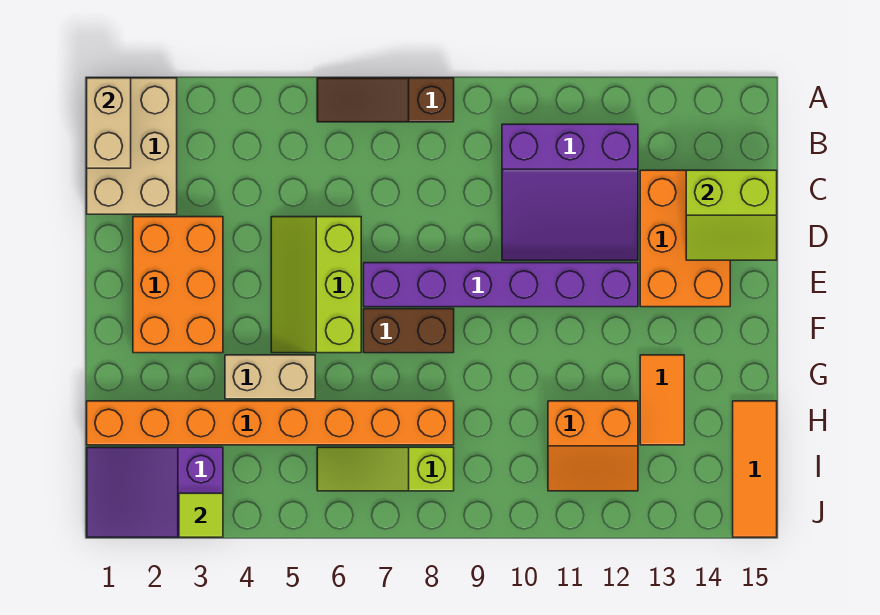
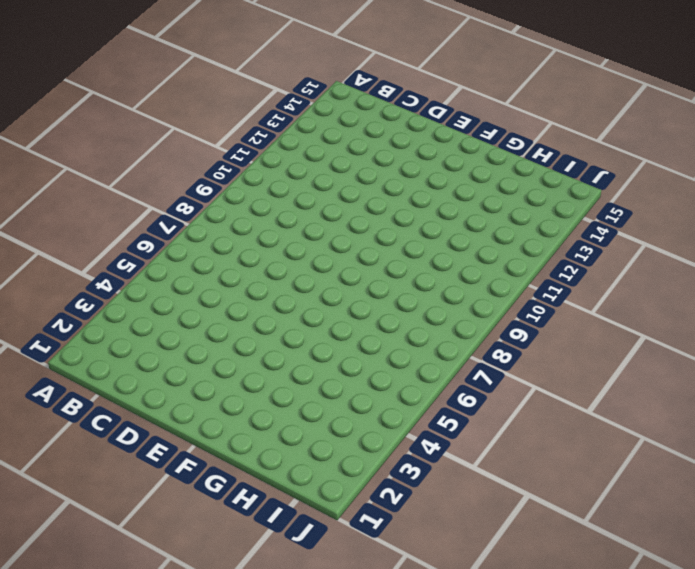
none -> tan 2x3 brick [87,78,177,214]
none -> brown 1x3 slope [317,78,454,122]
none -> purple 3x3 slope [502,124,638,260]

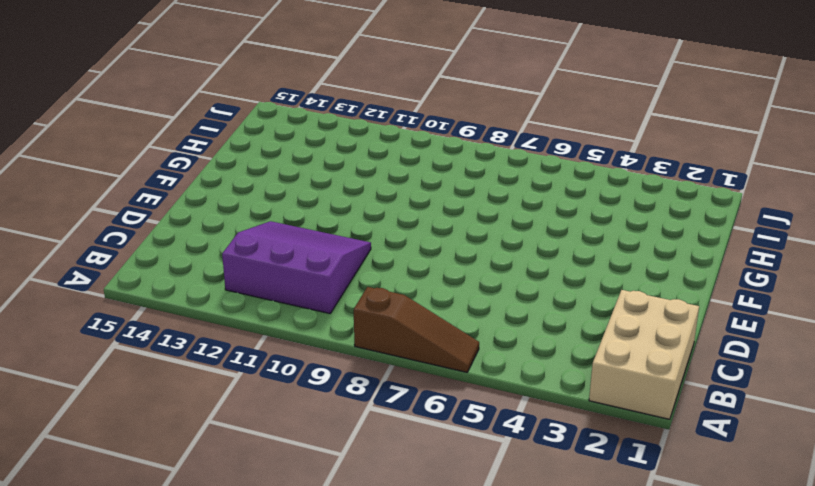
none -> orange 2x3 brick [640,170,730,307]
none -> orange 2x3 brick [133,217,223,353]
none -> lime 2x3 slope [271,217,361,353]

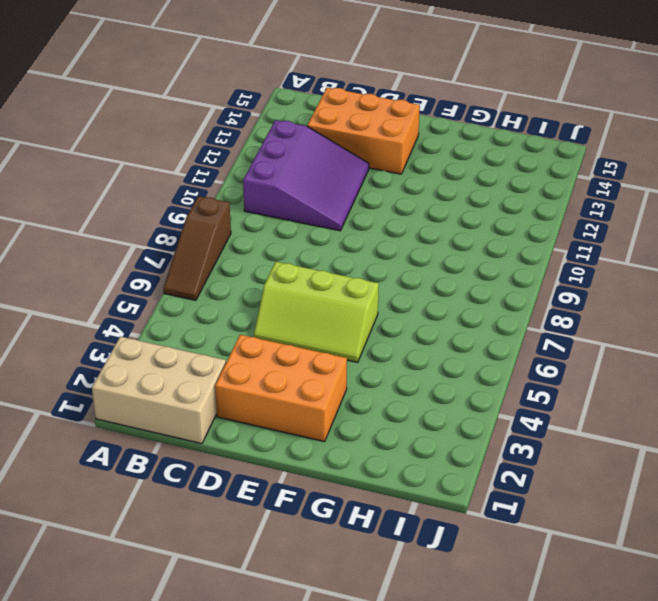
none -> purple 1x6 brick [364,263,638,307]
none -> brown 1x2 brick [364,309,454,353]
none -> tan 1x2 brick [225,355,315,399]

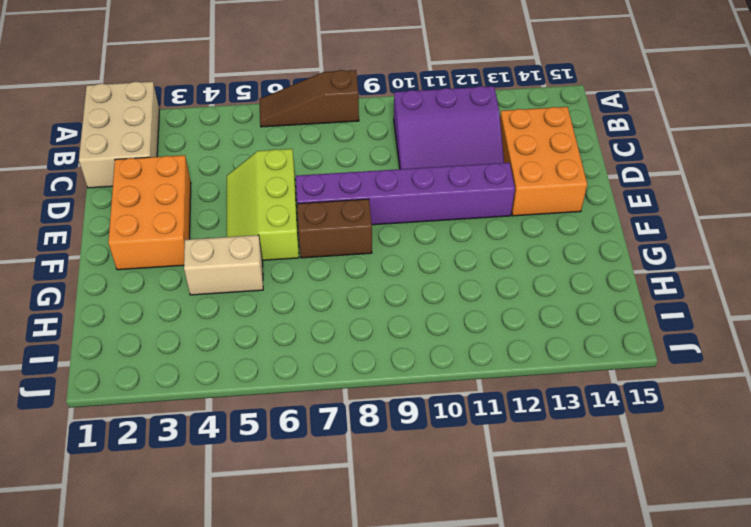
none -> orange 1x2 tile [640,355,684,445]
none -> orange 1x8 brick [87,401,454,445]
none -> orange 2x2 slope [548,401,638,491]

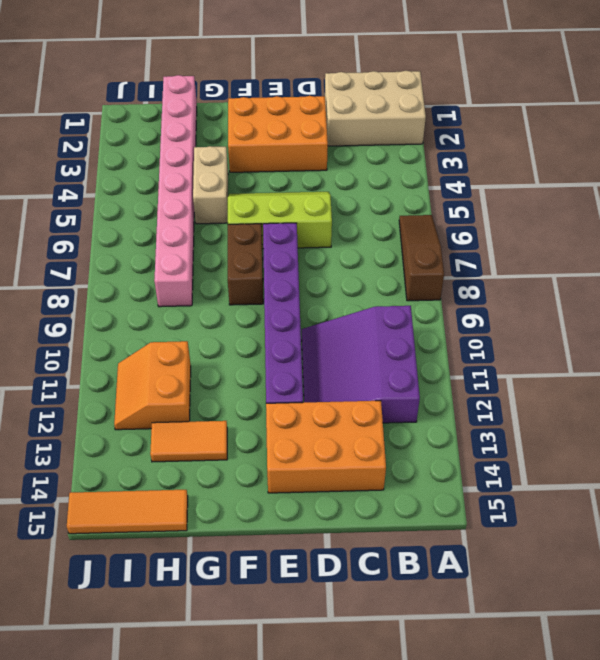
pink 1x8 brick [154,75,197,307] -> orange 1x8 brick [87,401,454,445]
none -> purple 2x3 slope [87,447,223,537]
none -> lime 1x3 slope [317,447,454,491]
none -> tan 1x2 brick [87,78,131,168]

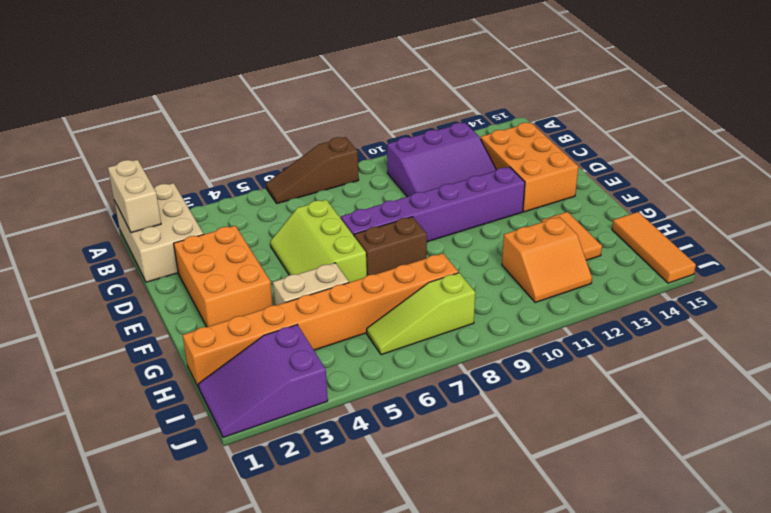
none -> lime 2x2 slope [686,170,777,260]
none -> lime 1x1 tile [179,493,223,537]

